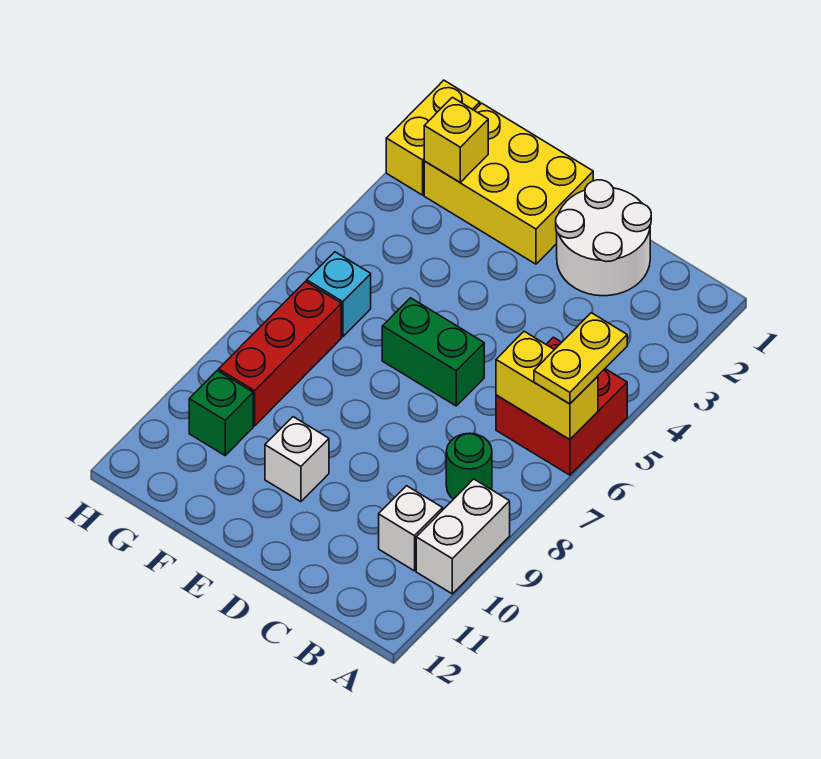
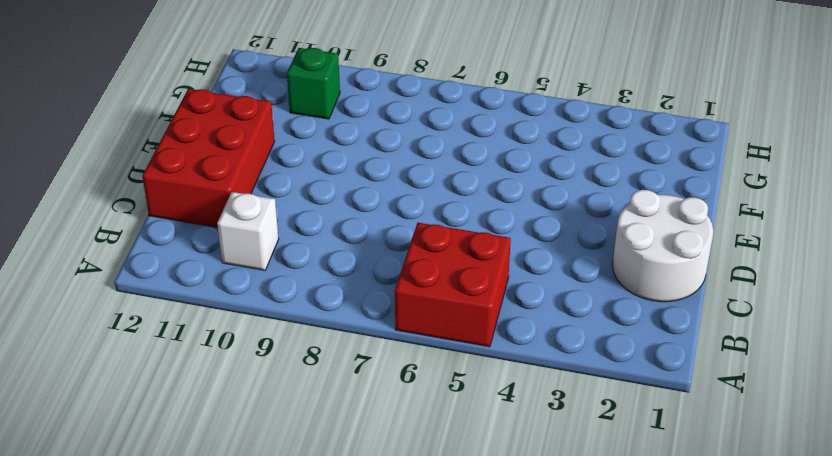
red 2x3 brick [142,89,275,227] -> none
none -> white 1x2 brick [416,479,510,594]
none -> green 1x1 round brick [446,433,492,499]
none -> green 1x2 brick [382,298,484,406]

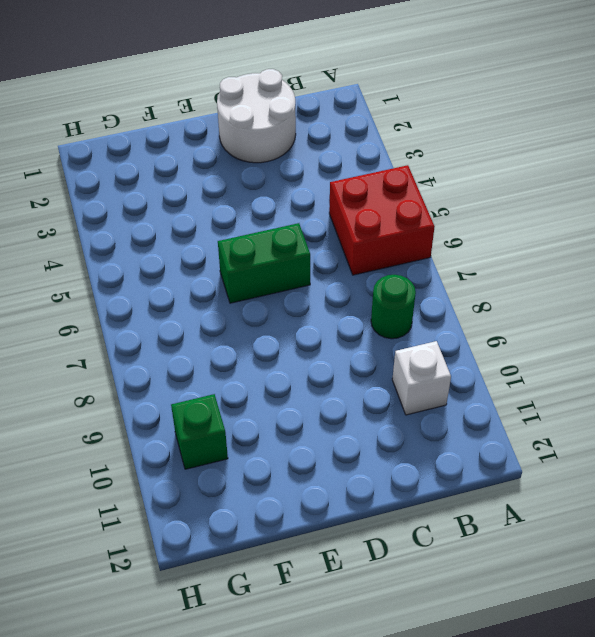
none -> white 1x2 brick [416,479,510,594]
none -> yellow 2x3 brick [424,103,593,264]
none -> white 1x1 brick [265,417,329,502]

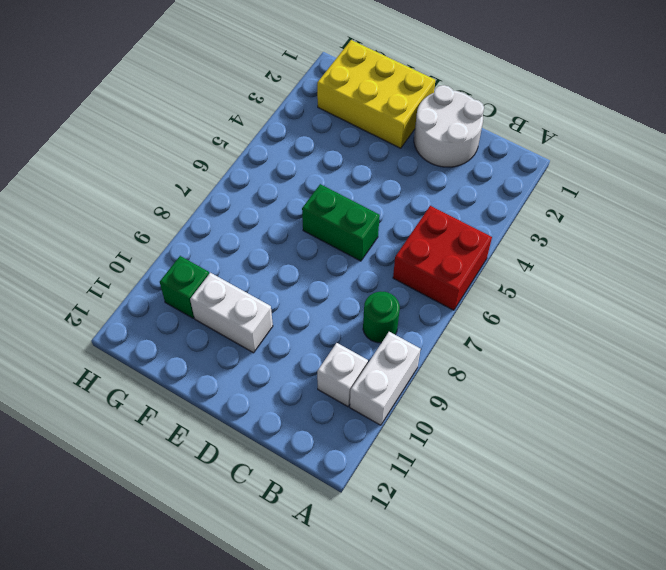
white 1x2 brick [190,273,273,353] -> white 1x1 brick [265,417,329,502]
none -> cyan 1x1 brick [307,252,371,337]
none -> red 1x3 brick [219,282,341,426]
none -> yellow 1x2 brick [386,80,480,195]

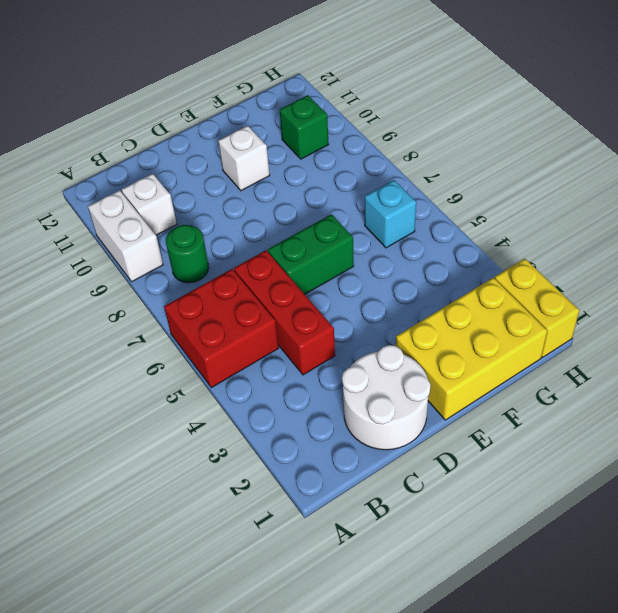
red 1x3 brick [234,250,335,375] -> red 1x3 brick moved to [219,282,341,426]
none -> yellow 1x2 brick [496,331,598,440]
none -> yellow 1x1 brick [424,97,488,182]
none -> yellow 1x2 plate [534,313,627,404]

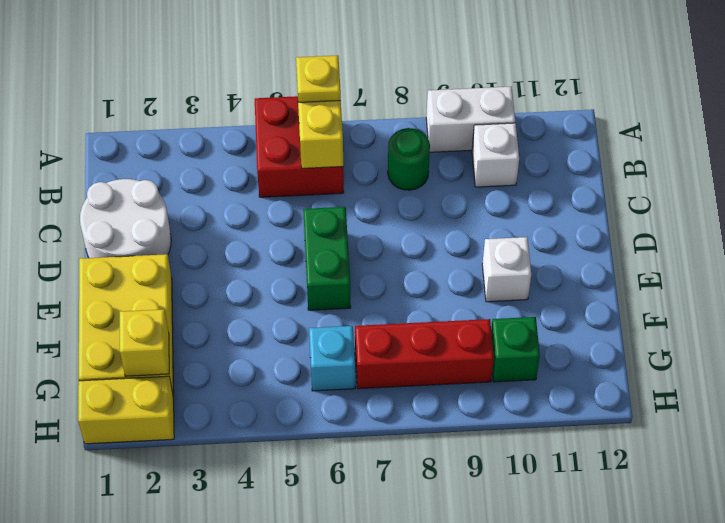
yellow 1x1 plate [296,56,341,102] -> yellow 1x2 plate [534,313,627,404]

